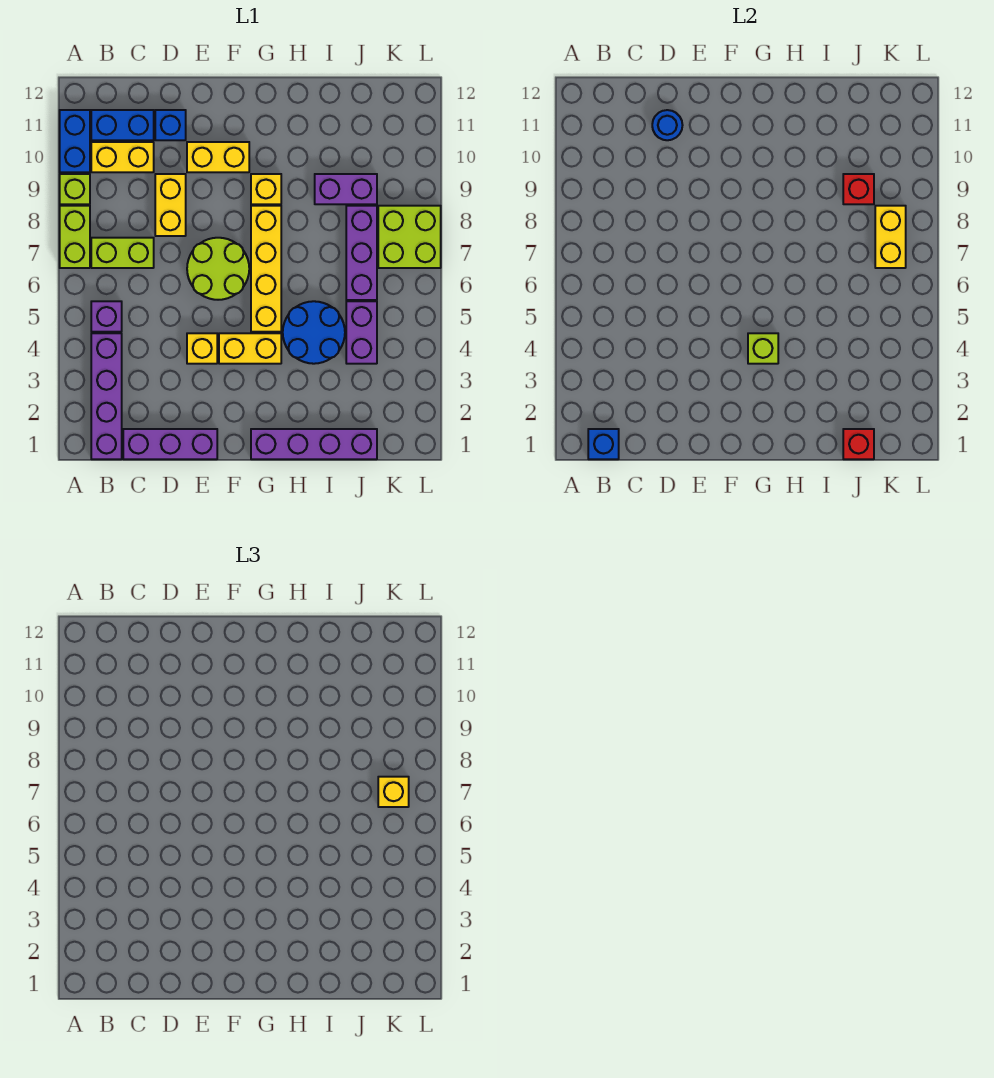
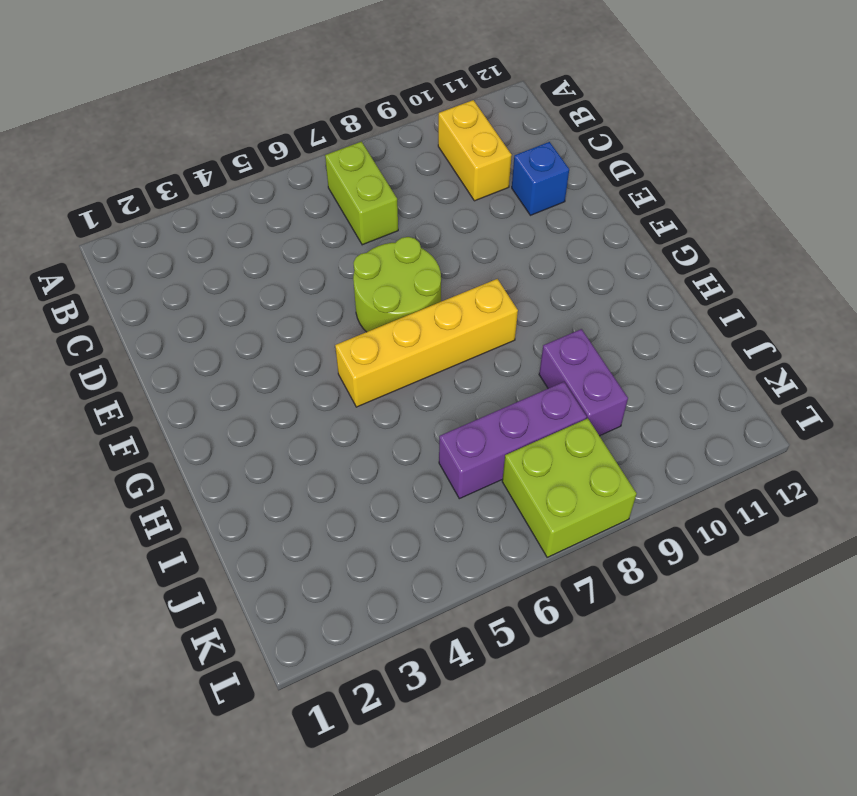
none -> lime 1x2 brick [60,206,90,268]
none -> lime 1x1 brick [60,174,90,204]
none -> blue 1x2 brick [60,110,90,172]
none -> purple 1x4 brick [91,333,122,459]

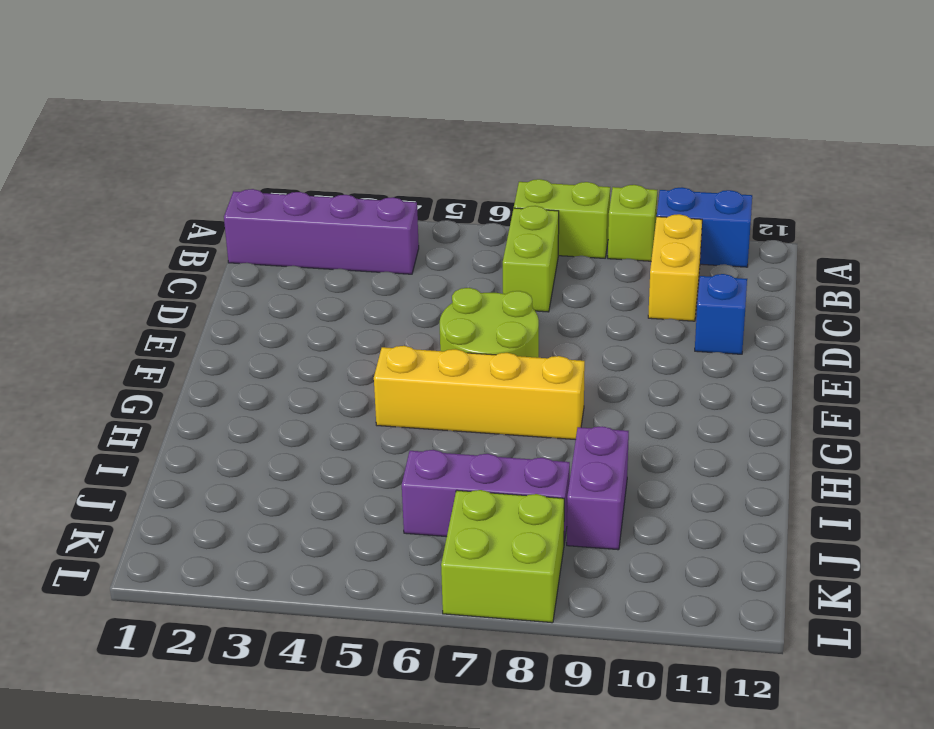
none -> purple 1x1 brick [91,301,122,332]
none -> blue 1x2 brick [91,110,154,140]
none -> purple 1x3 brick [123,429,217,459]
none -> yellow 1x2 brick [155,174,186,236]

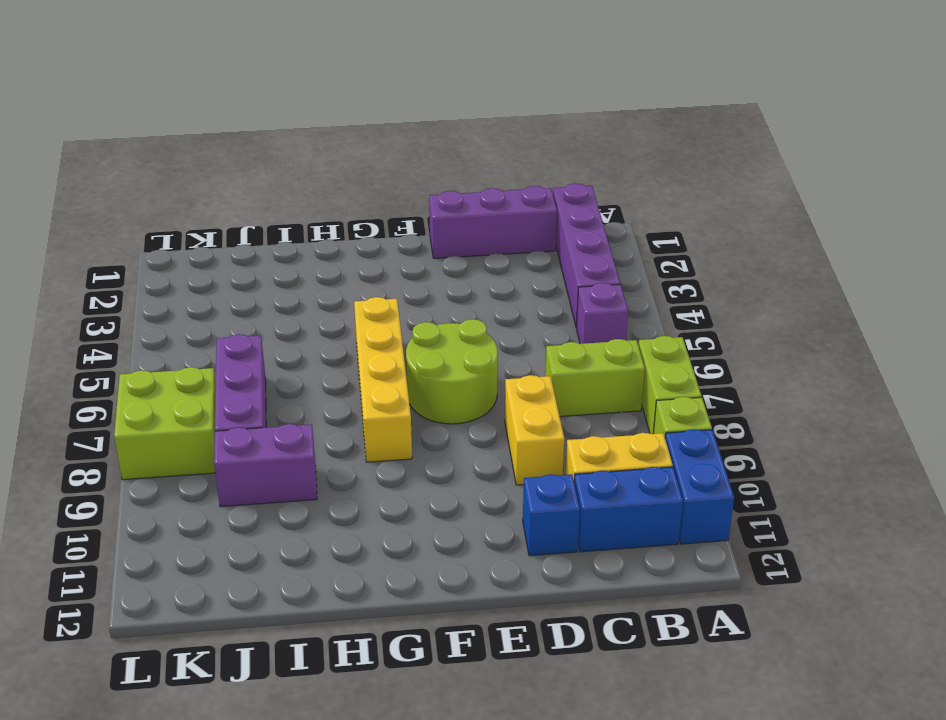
none -> yellow 1x1 brick [187,333,217,364]
none -> yellow 1x2 brick [187,142,249,172]
none -> yellow 1x2 brick [219,333,281,364]
none -> purple 1x4 brick [251,429,377,459]

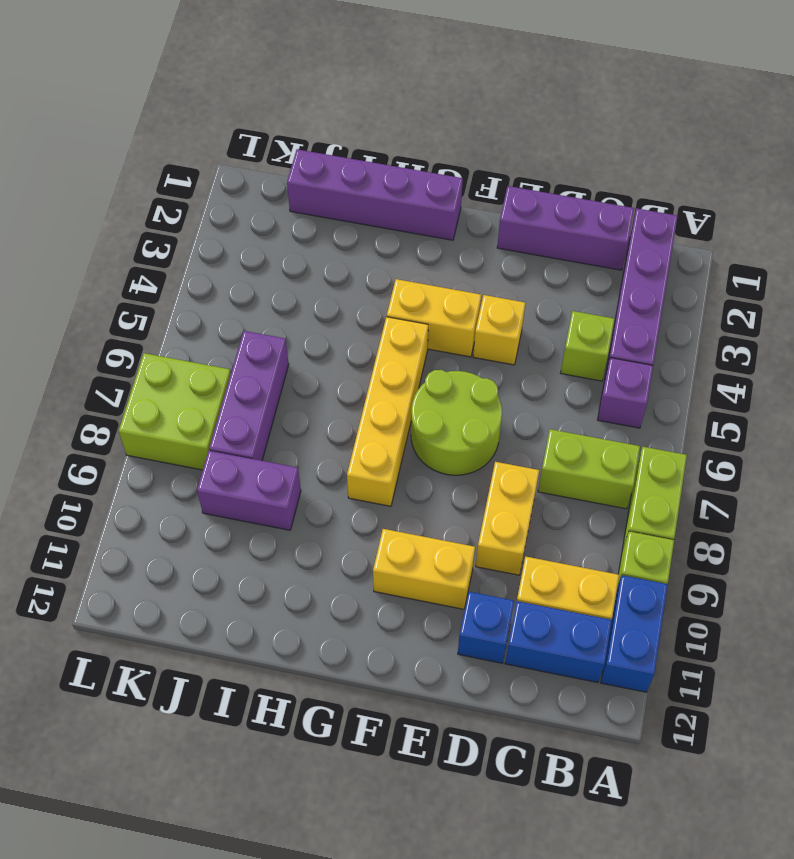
lime 1x1 brick [561,311,615,381] -> lime 1x1 brick moved to [748,333,778,364]
none -> yellow 1x1 brick [251,174,281,204]
none -> blue 2x2 round brick [283,301,345,364]
none -> purple 1x2 brick [346,301,377,364]
none -> blue 1x1 brick [588,429,619,459]

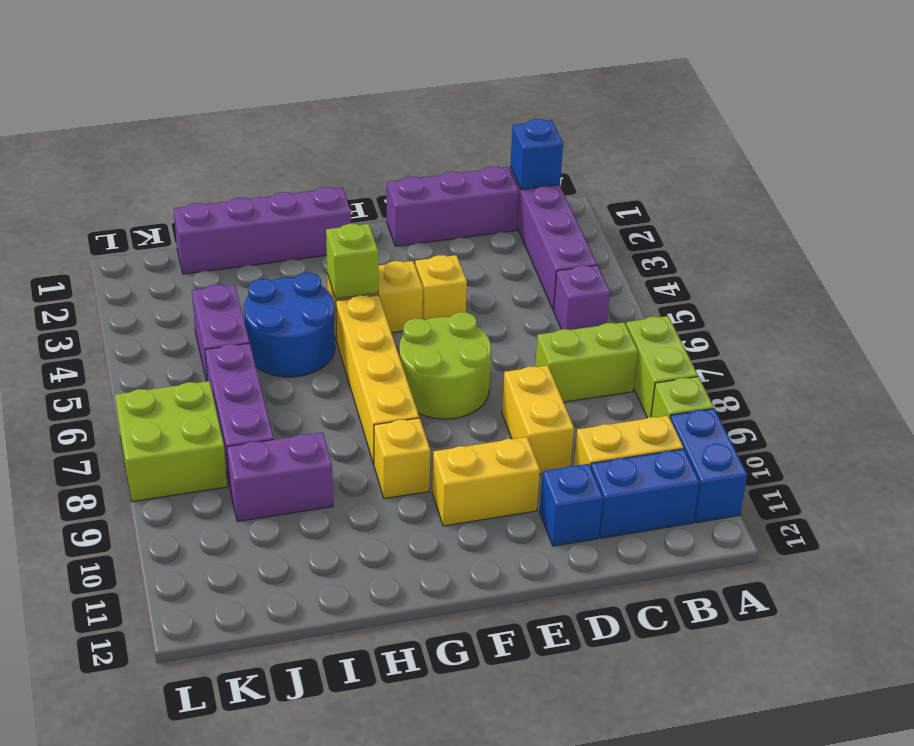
none -> blue 1x1 round brick [652,110,683,140]
none -> red 1x1 brick [843,429,874,459]
none -> red 1x1 brick [843,174,874,204]
none -> yellow 1x2 brick [875,206,906,268]

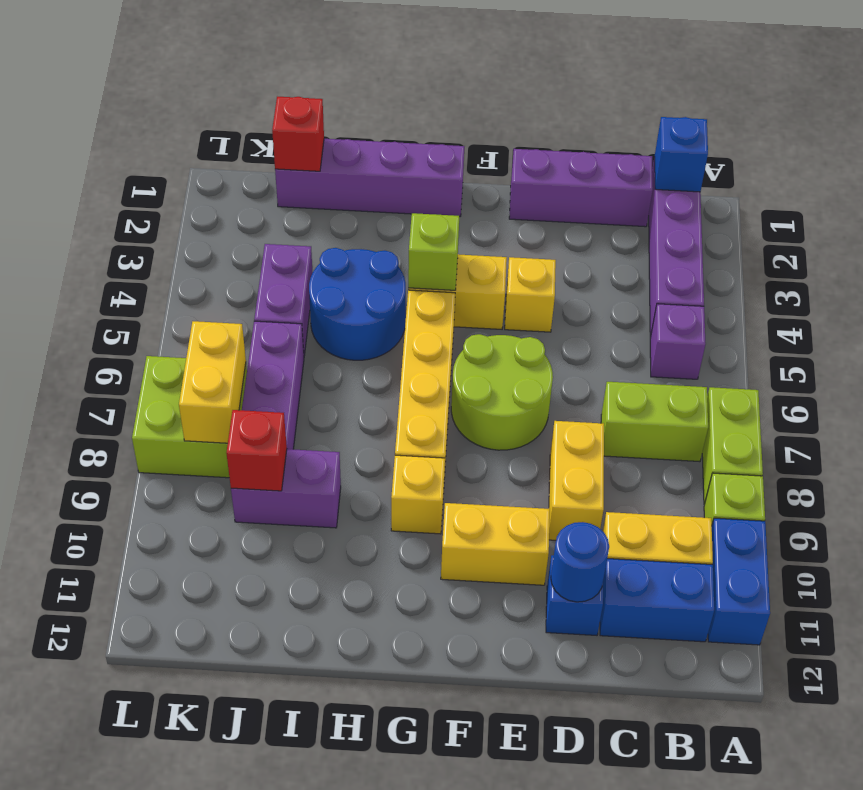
none -> yellow 1x1 brick [378,777,409,807]

